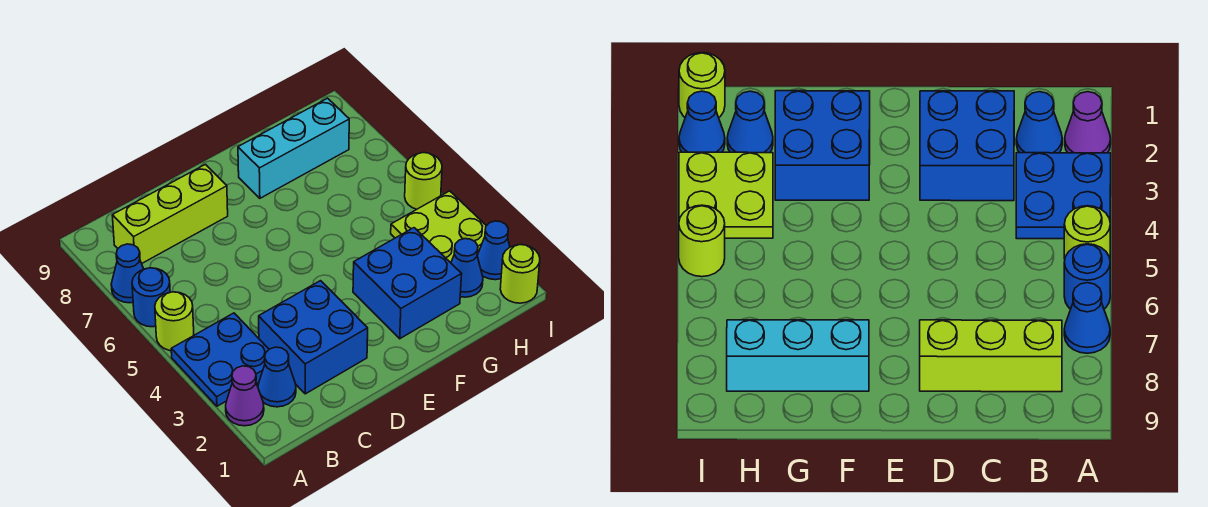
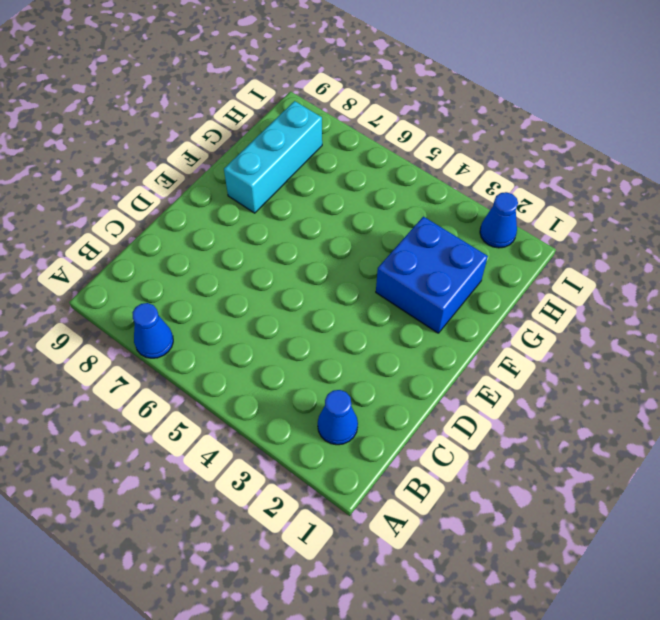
none -> purple 1x1 cone [226,366,264,426]
none -> blue 2x2 plate [171,313,269,406]
none -> lime 1x1 round brick [155,292,194,351]

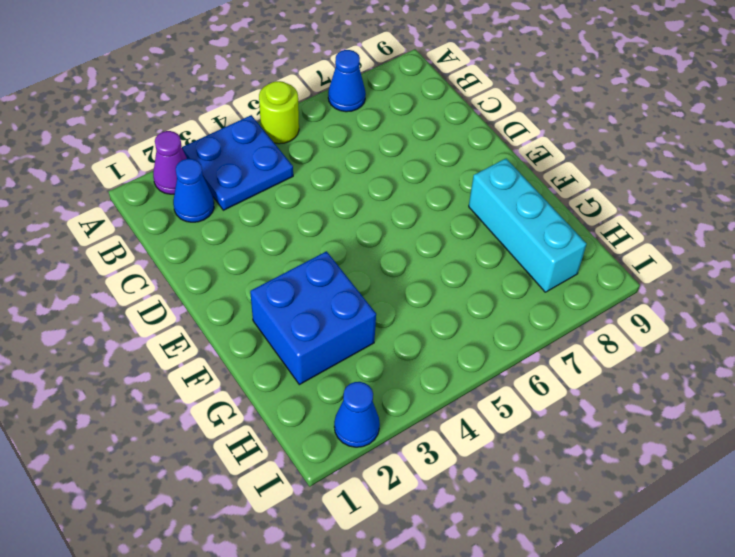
none -> blue 1x1 round brick [132,268,170,327]
none -> lime 1x3 brick [112,164,228,263]
none -> blue 2x2 brick [259,281,368,394]

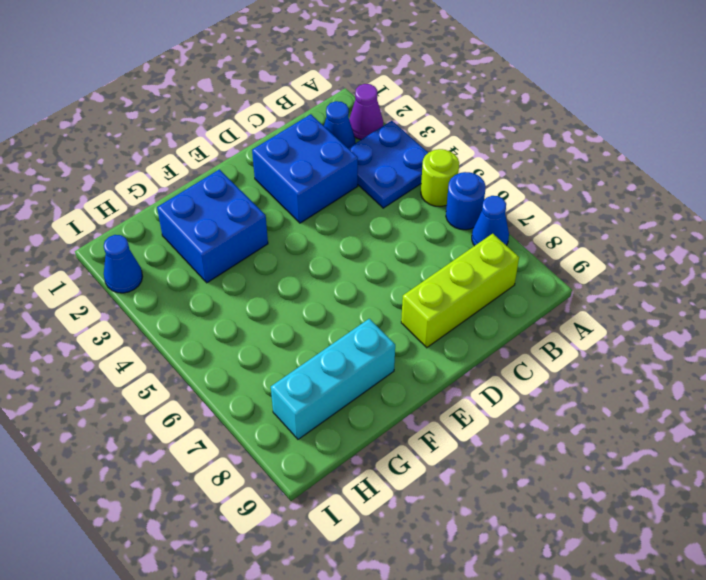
none -> blue 1x1 cone [451,239,483,297]
none -> lime 2x2 plate [391,191,486,263]
none -> lime 1x1 round brick [500,245,540,303]

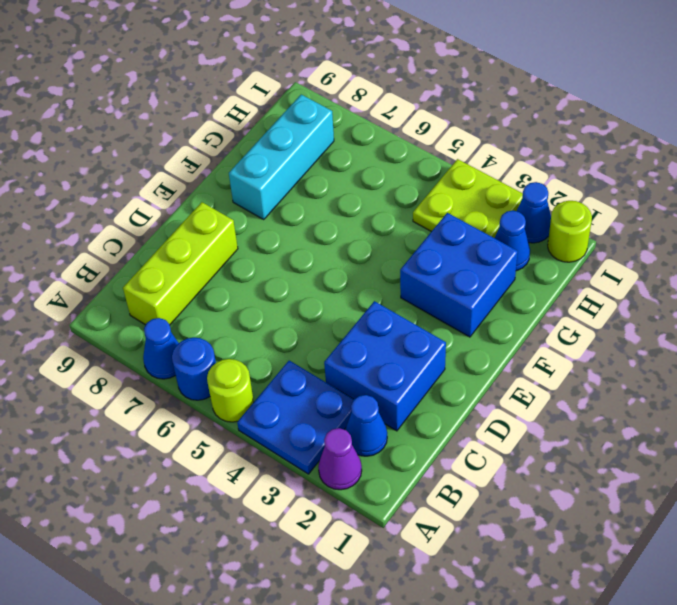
none -> lime 1x1 round brick [405,153,442,209]

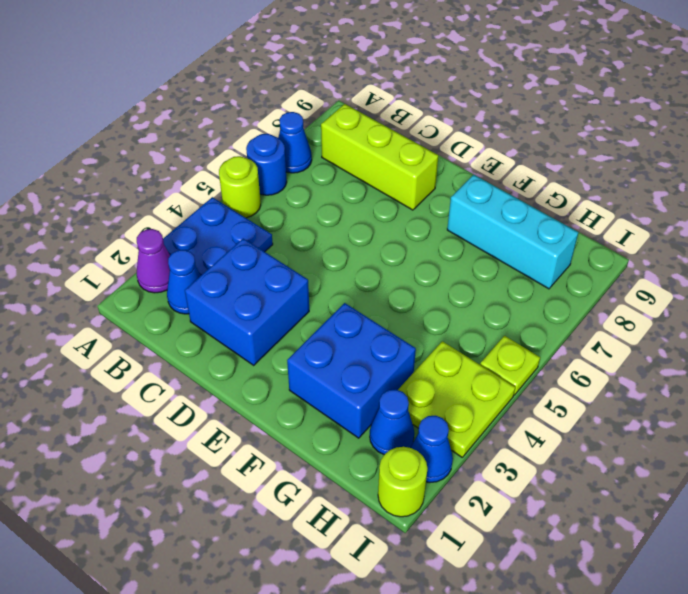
lime 1x1 plate [480,336,540,395] -> lime 1x1 round brick [405,153,442,209]

